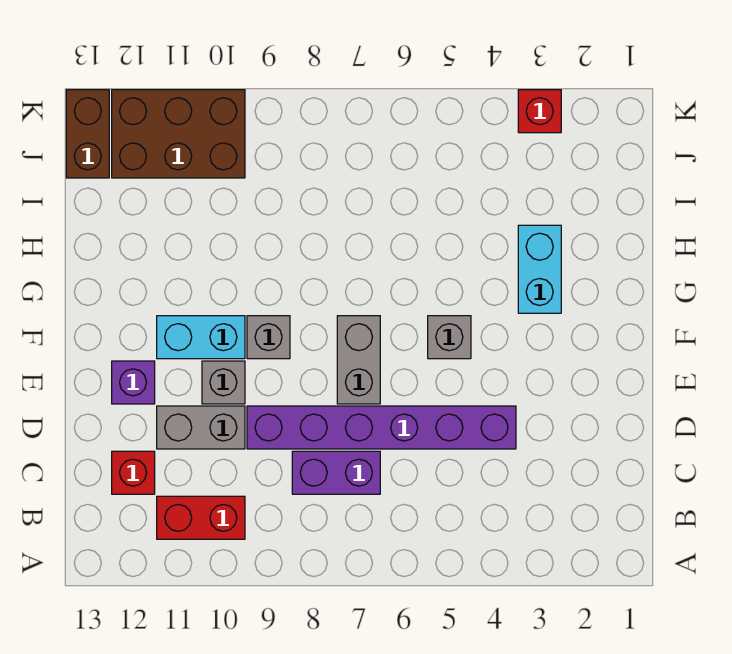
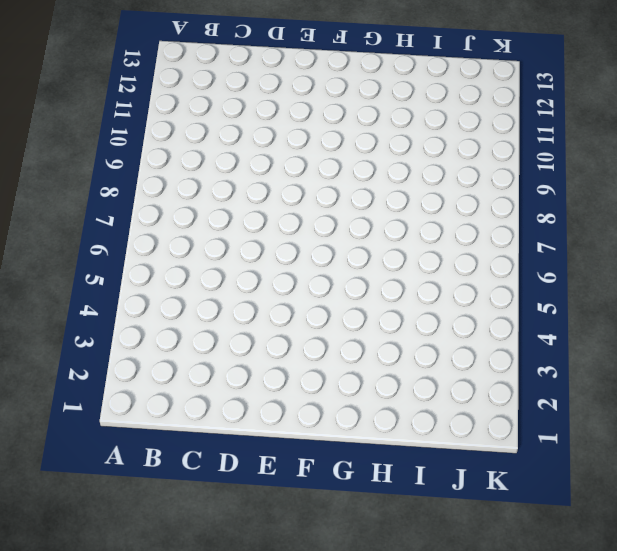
none -> red 1x2 brick [157,496,245,539]
none -> purple 1x2 brick [292,451,380,494]
none -> red 1x1 brick [112,451,155,494]

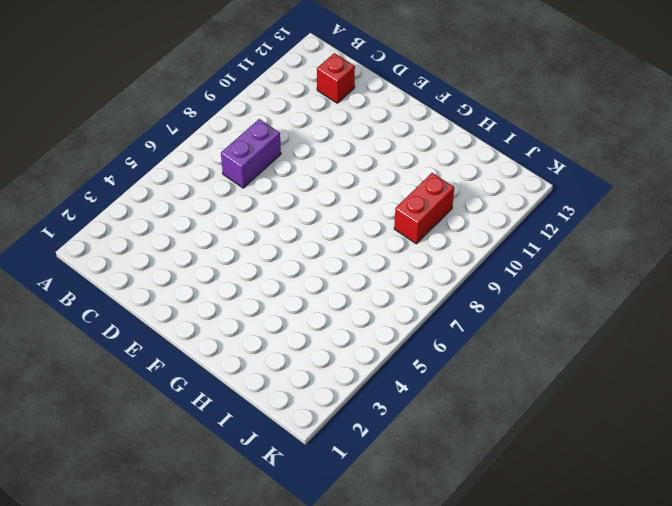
red 1x2 brick [394,173,454,244] -> red 1x2 brick moved to [157,496,245,539]
none -> purple 1x6 brick [247,406,516,449]
none -> grey 1x2 brick [157,406,245,449]
none -> grey 1x2 brick [337,316,380,404]

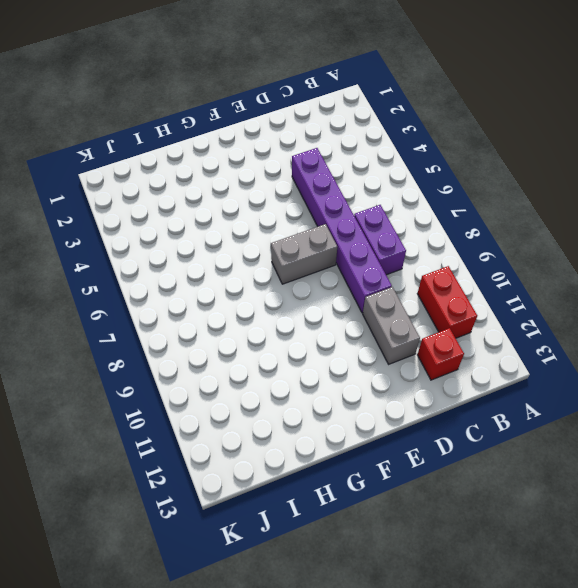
none -> grey 1x1 brick [202,361,245,404]
none -> purple 1x1 brick [112,361,155,404]
none -> grey 1x1 brick [428,316,471,359]

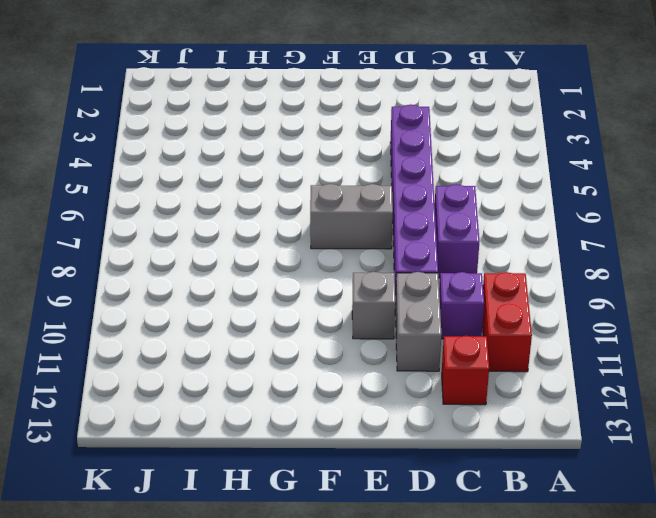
purple 1x1 brick [439,272,484,339] -> purple 1x1 brick moved to [112,361,155,404]
none -> grey 1x1 brick [428,316,471,359]
none -> grey 1x1 brick [247,316,290,359]
none -> cyan 1x2 brick [157,316,245,359]

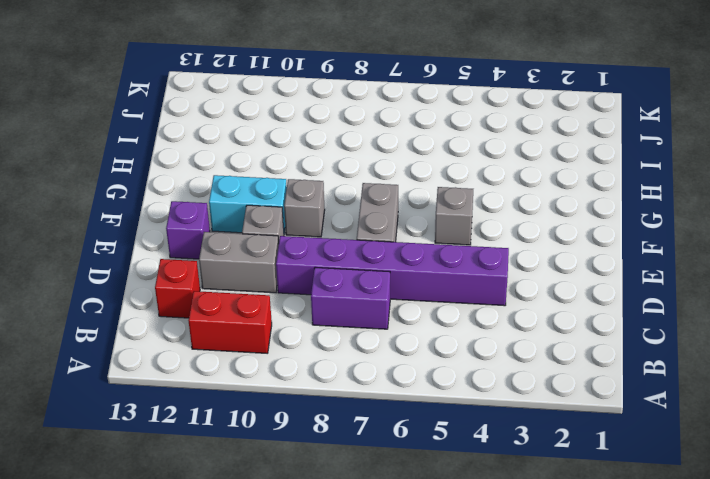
none -> cyan 1x2 brick [518,225,561,313]
none -> brown 2x3 brick [112,90,245,178]
none -> brown 1x2 brick [66,90,109,178]

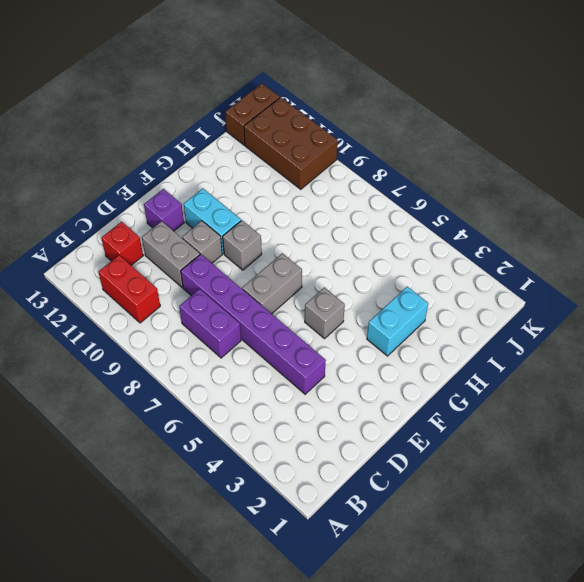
none -> red 1x1 brick [518,90,561,133]

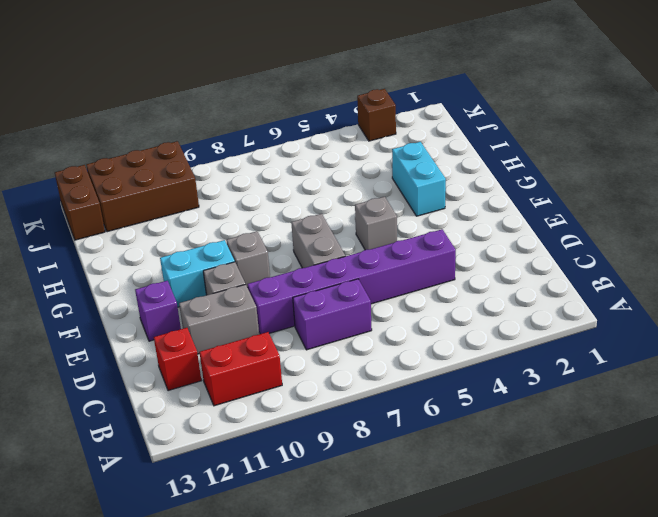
brown 1x1 brick [357,89,396,141] -> red 1x1 brick [518,90,561,133]

